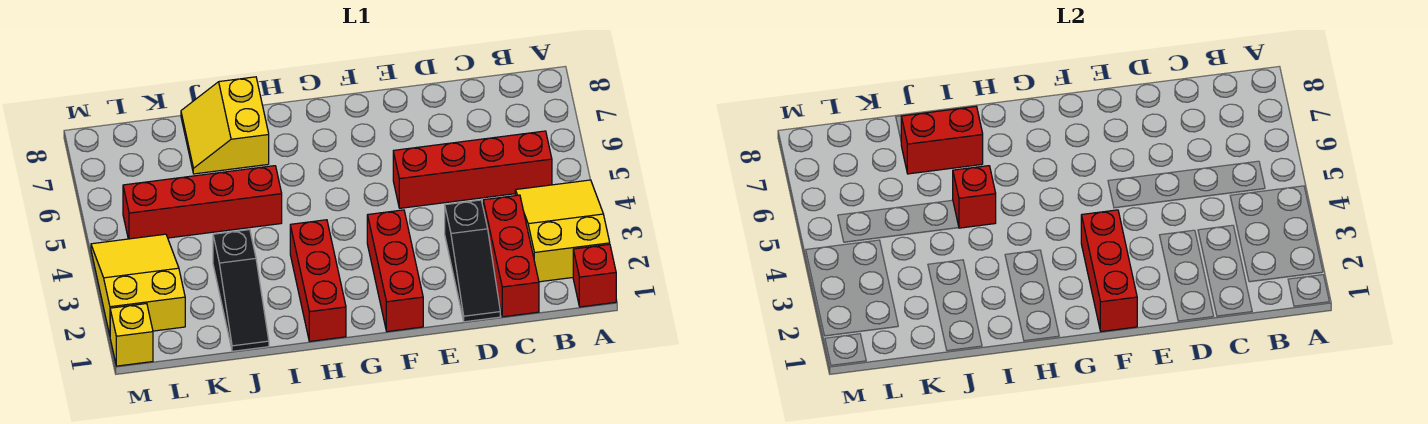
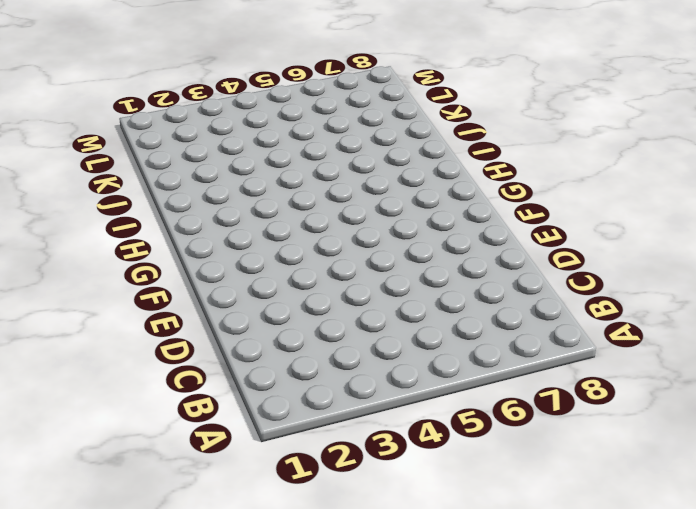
none -> red 1x1 brick [573,244,616,307]
none -> yellow 2x3 slope [515,180,610,282]
none -> red 1x4 brick [393,131,552,208]

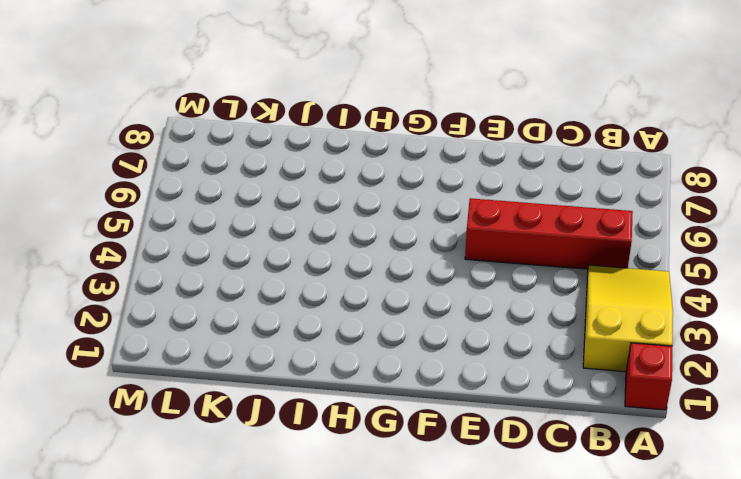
none -> red 1x3 brick [483,195,539,317]
none -> black 1x3 slope [445,200,500,322]
none -> red 1x3 brick [367,210,423,332]

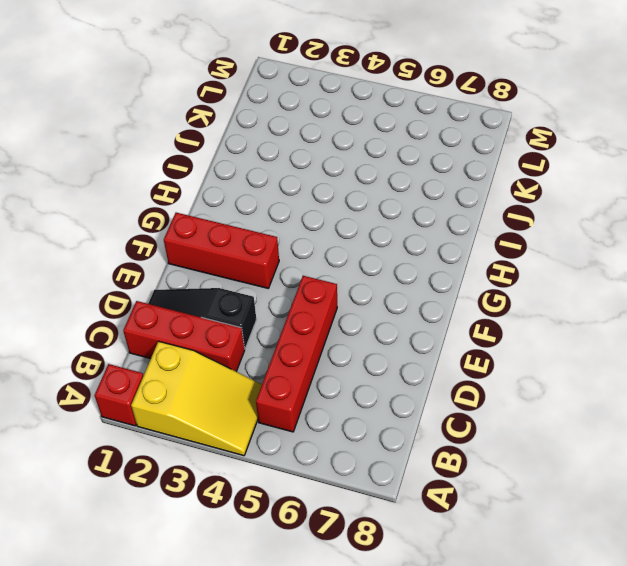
none -> red 1x3 brick [290,220,346,341]
none -> red 1x4 brick [123,166,282,239]
none -> yellow 2x2 slope [181,77,269,174]

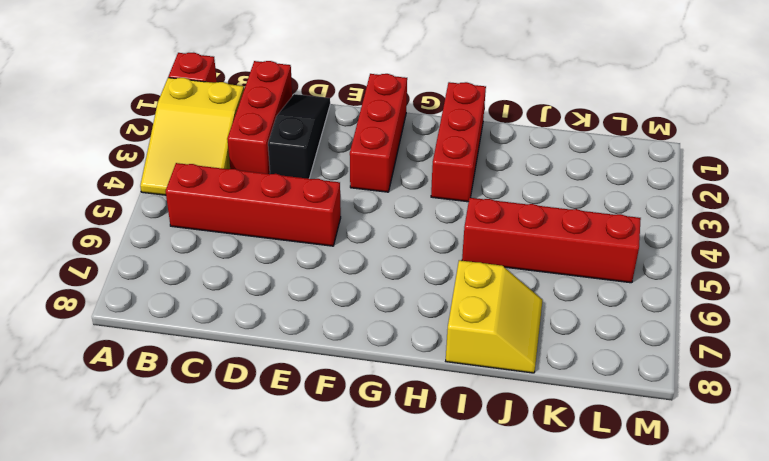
none -> black 1x3 slope [213,230,269,351]
none -> yellow 2x3 slope [91,234,185,335]
none -> yellow 1x1 brick [110,304,153,366]

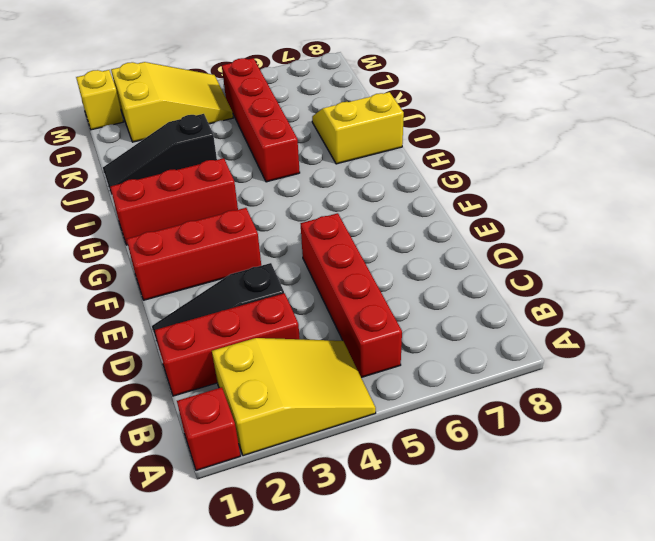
none -> red 1x3 brick [1081,210,1137,332]
none -> red 1x1 brick [953,166,996,228]
none -> red 1x2 brick [901,107,983,174]

